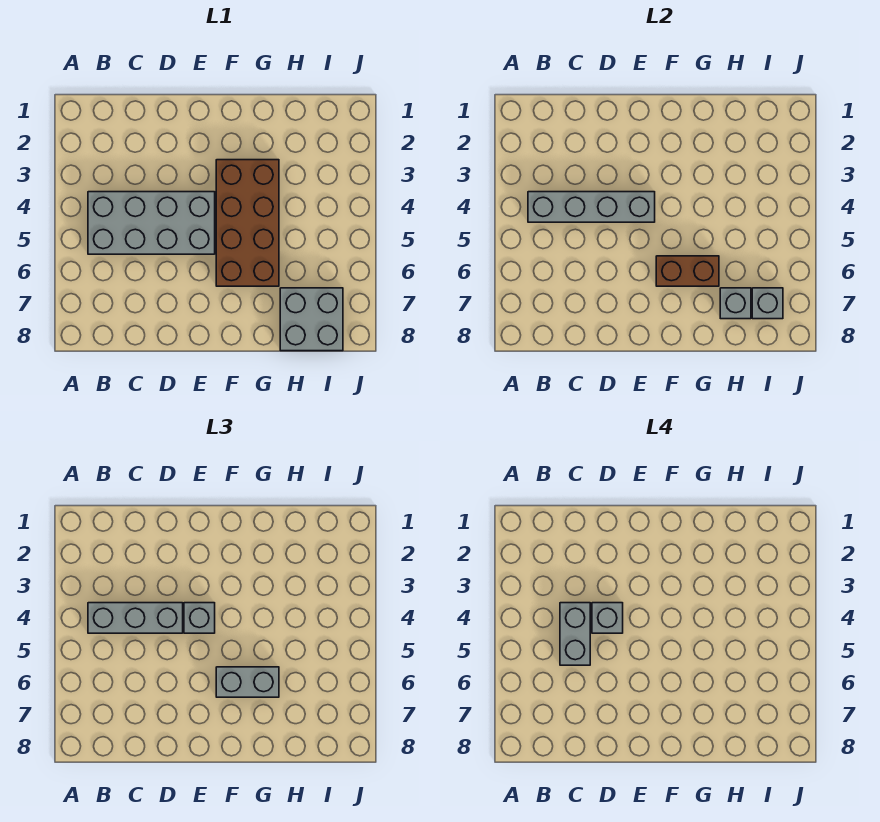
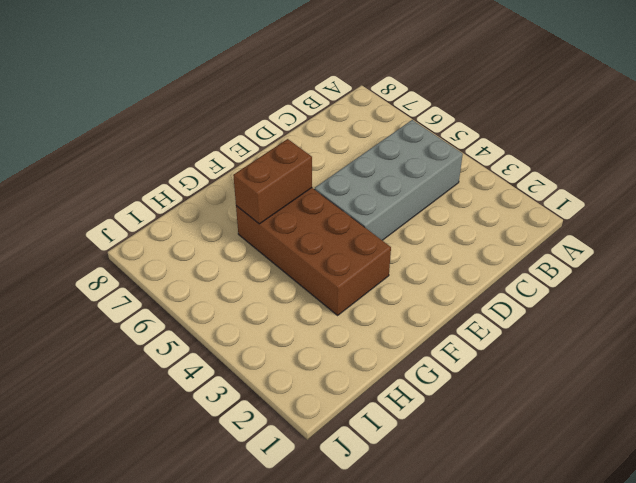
none -> grey 2x2 brick [280,288,343,351]
none -> grey 1x4 brick [528,192,655,222]
none -> grey 1x1 brick [720,288,751,319]

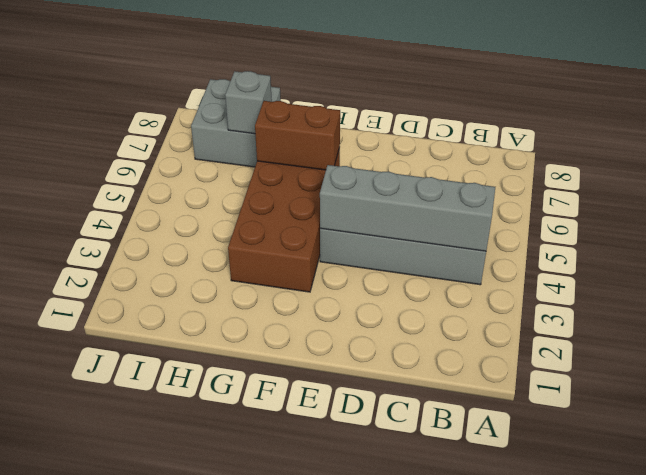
none -> grey 1x1 brick [752,288,783,319]
none -> grey 1x3 brick [88,603,183,633]
none -> grey 1x1 brick [184,603,215,633]

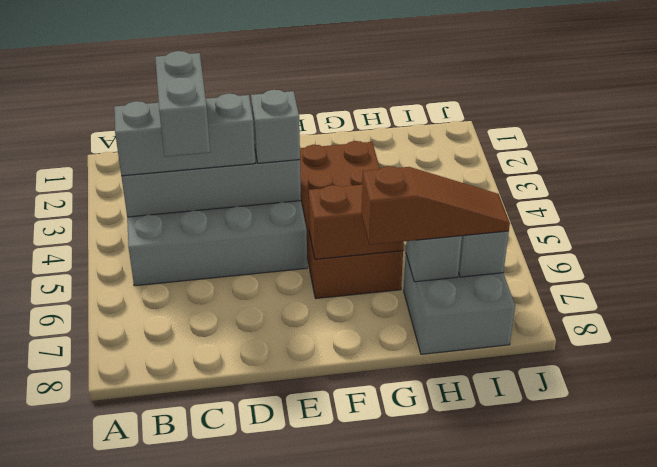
brown 1x3 slope [362,166,510,245] -> none
none -> grey 1x2 brick [216,667,279,697]
none -> grey 1x1 brick [592,603,623,633]

